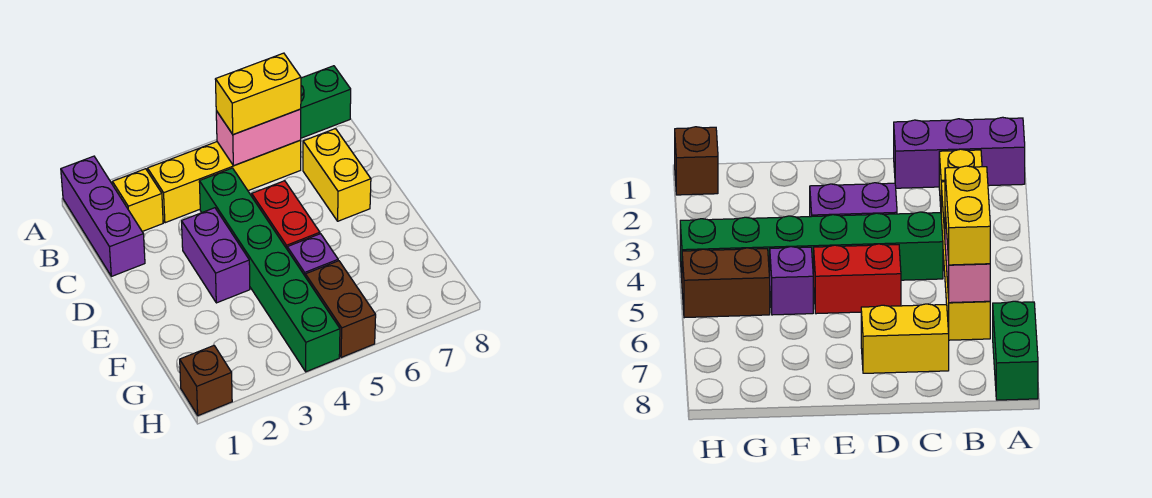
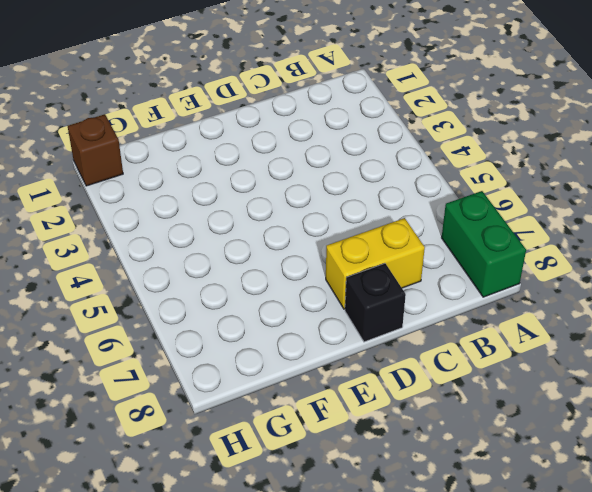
black 1x1 brick [345,263,406,342] -> none
none -> purple 1x3 brick [61,156,145,276]
none -> yellow 1x1 brick [112,169,163,232]
none -> yellow 1x4 brick [148,140,301,223]

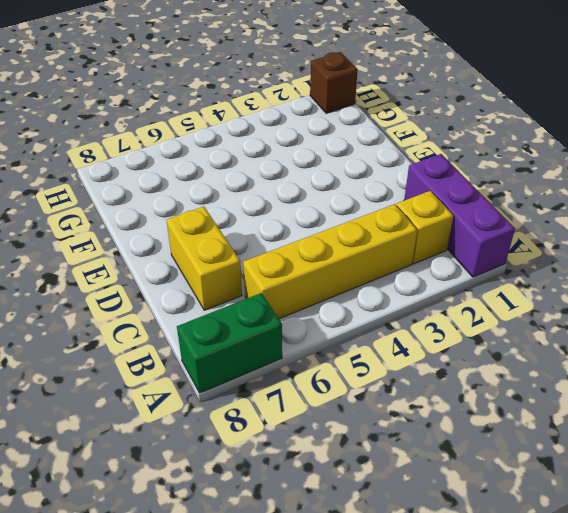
none -> green 1x6 brick [199,168,340,372]
none -> purple 1x2 brick [182,208,250,303]
none -> red 1x2 brick [252,181,320,249]

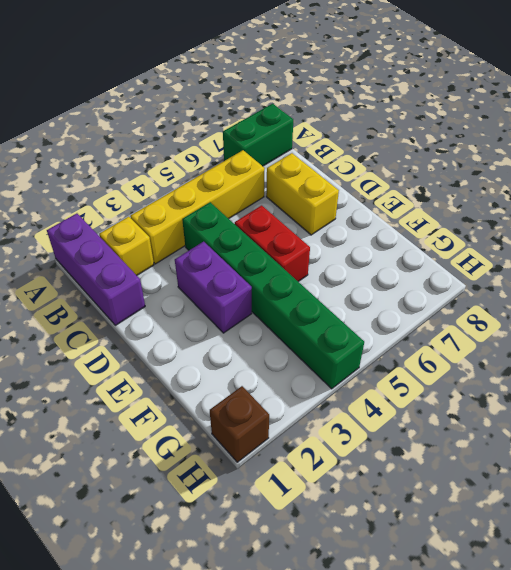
none -> purple 1x1 brick [287,234,338,275]
none -> brown 1x2 brick [305,261,376,357]
none -> pink 1x2 brick [216,109,301,166]

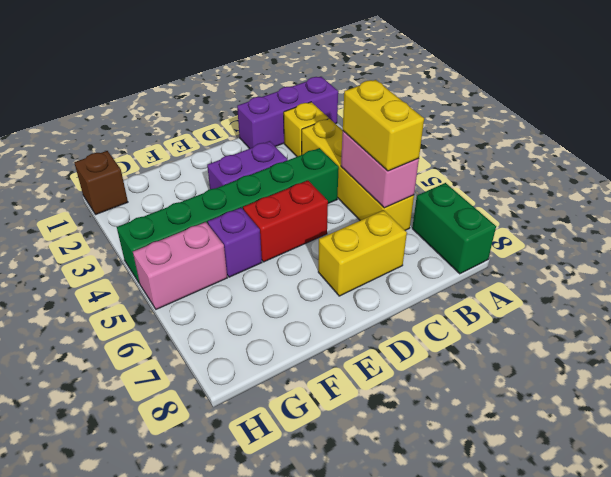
pink 1x2 brick [133,222,227,309] -> brown 1x2 brick [305,261,376,357]

